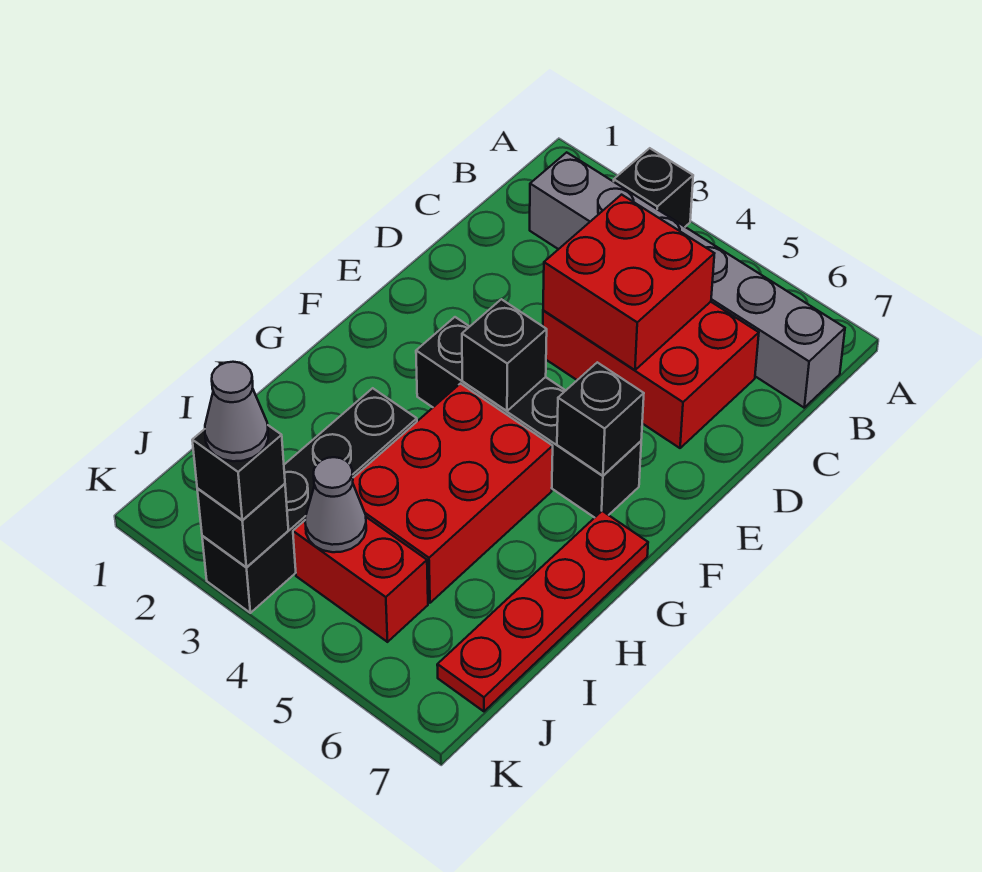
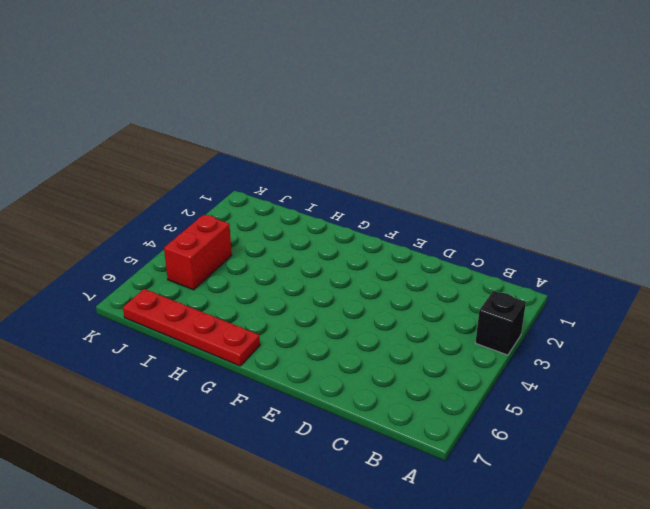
none -> grey 1x6 brick [530,152,845,408]
none -> red 2x3 brick [543,302,759,448]
none -> black 1x4 brick [416,317,641,518]

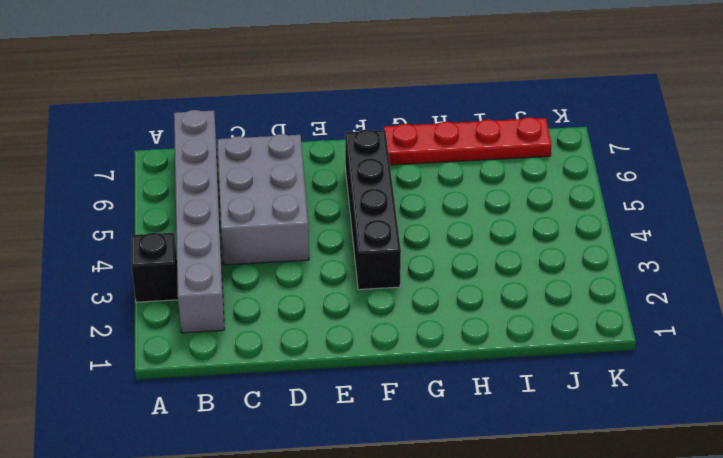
grey 2x3 brick [217,134,309,265] -> red 2x3 brick [543,302,759,448]
none -> red 2x3 brick [353,384,553,603]
none -> black 1x4 brick [202,388,417,613]
none -> red 1x2 brick [293,517,428,642]

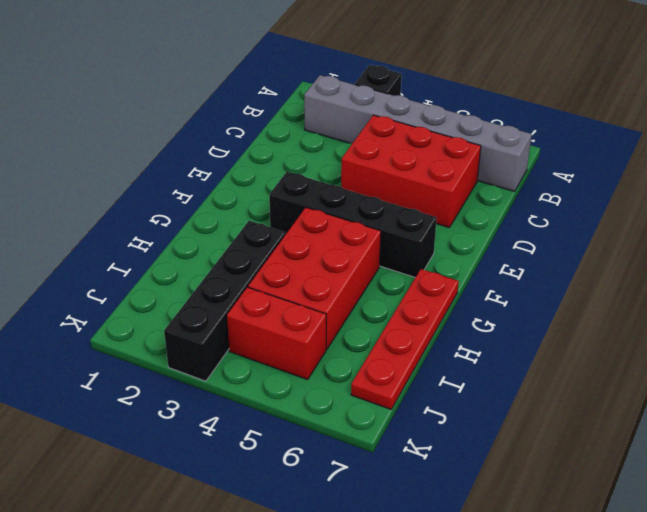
none -> red 2x2 brick [543,195,714,370]
none -> black 1x1 brick [462,299,547,411]
none -> black 1x1 brick [557,362,644,476]

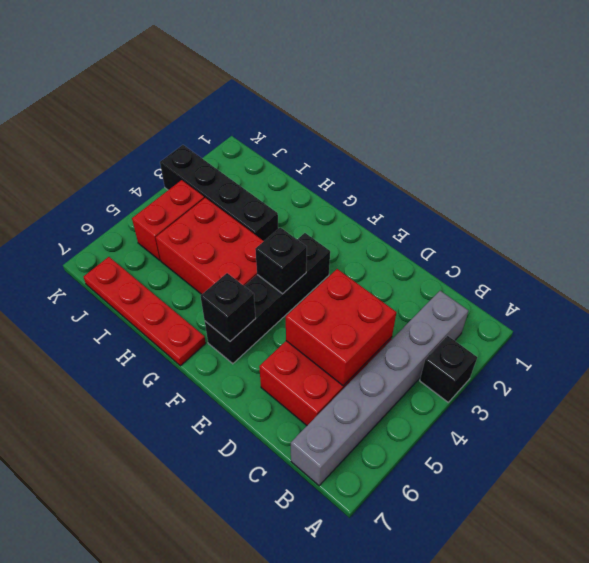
none -> grey 1x1 cone [305,457,366,552]
none -> black 1x1 brick [197,484,289,568]
none -> black 1x1 brick [192,425,285,520]

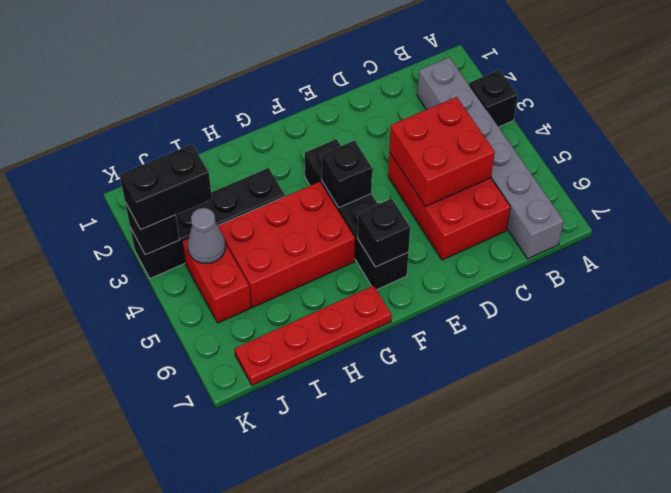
black 1x2 brick [120,144,212,230] -> black 1x1 brick [192,425,285,520]
none -> grey 1x1 cone [205,362,268,461]

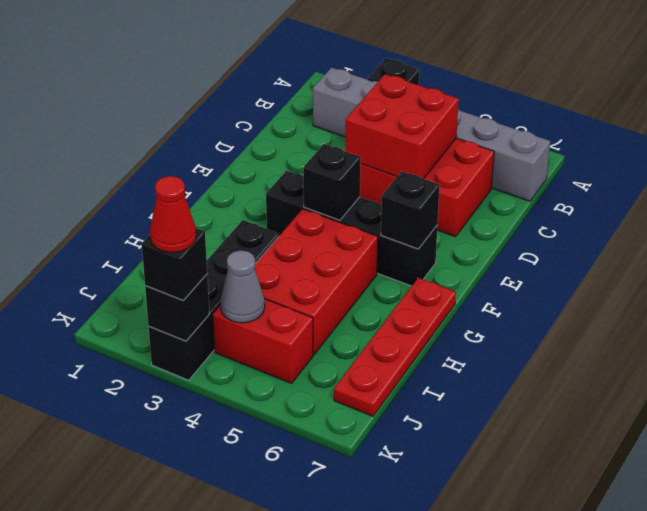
red 1x1 cone [150,176,196,252] -> grey 1x1 cone [205,362,268,461]

